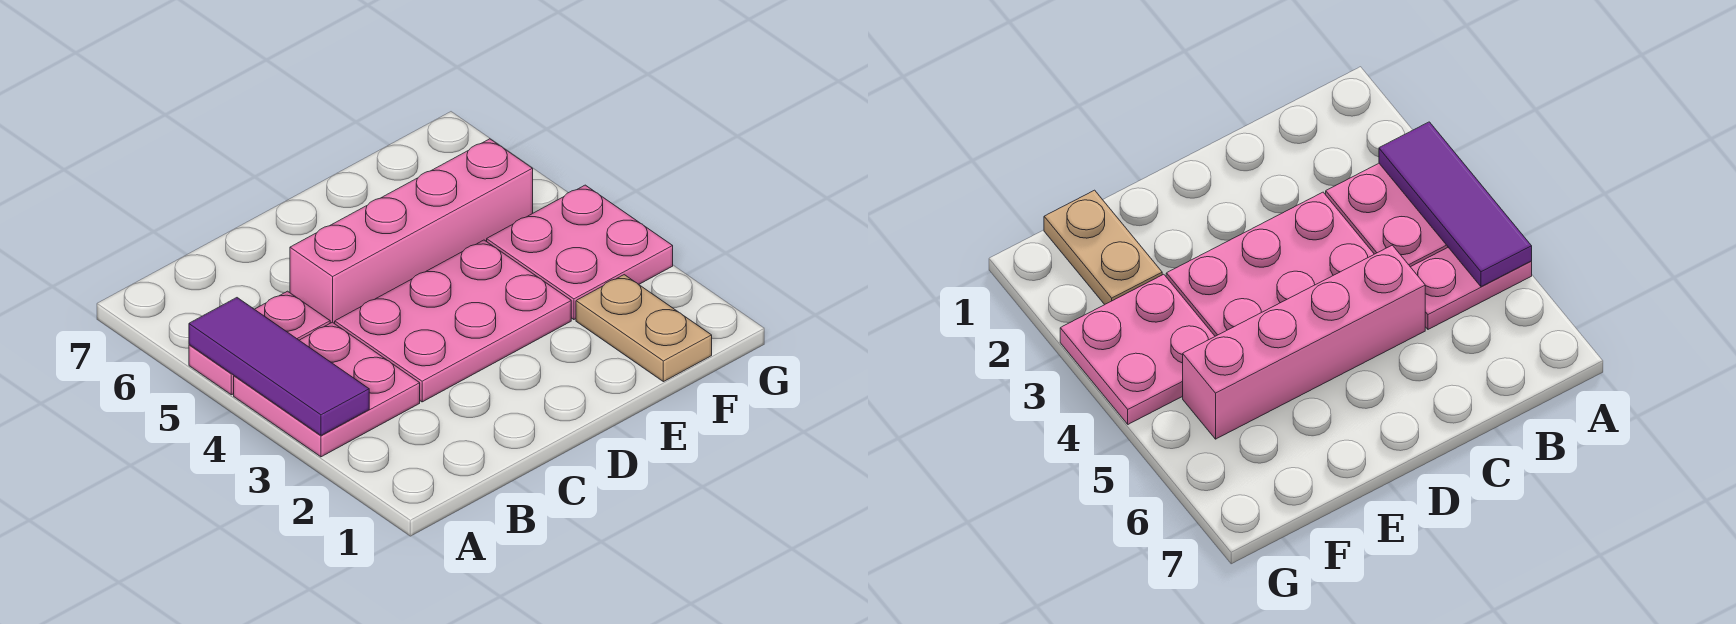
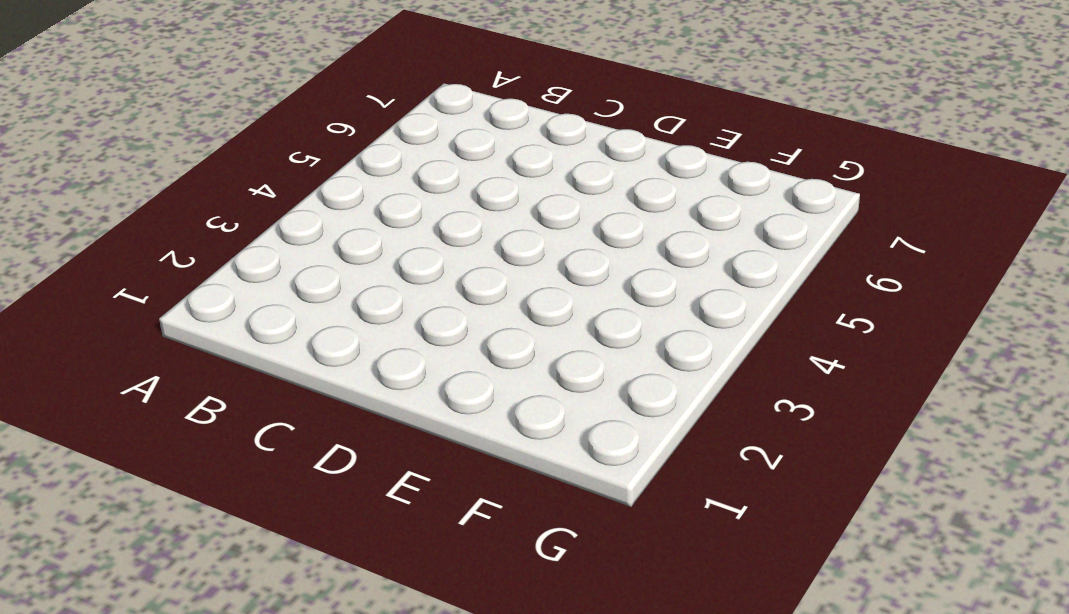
none -> pink 2x2 plate [234,322,420,457]
none -> pink 1x2 plate [189,291,330,395]

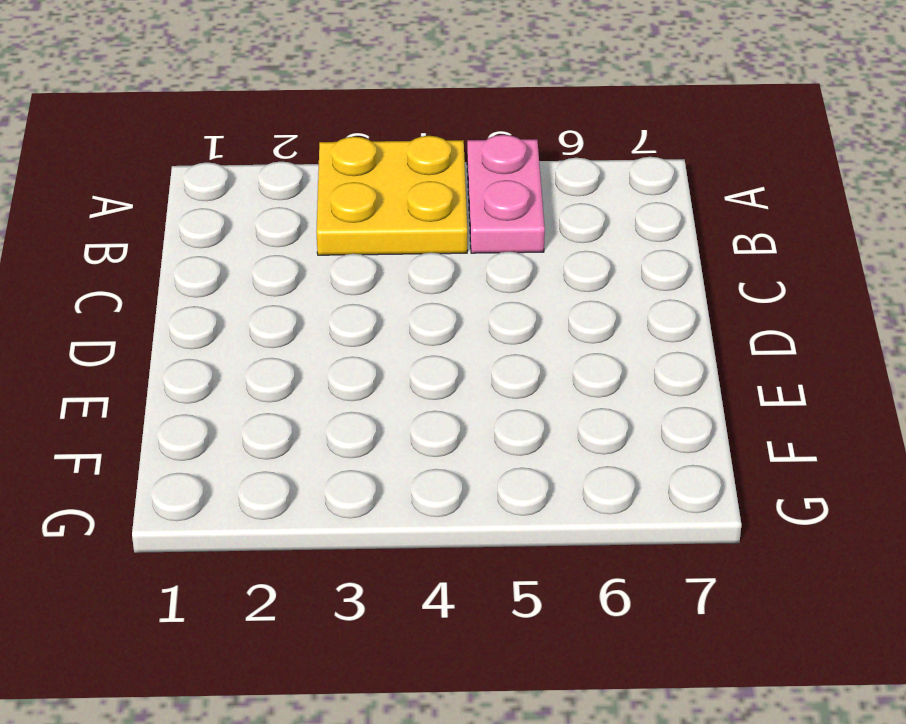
yellow 2x2 plate [316,136,467,255] -> pink 2x2 plate [234,322,420,457]
none -> pink 2x3 plate [335,240,571,402]
none -> pink 1x4 brick [290,139,533,324]

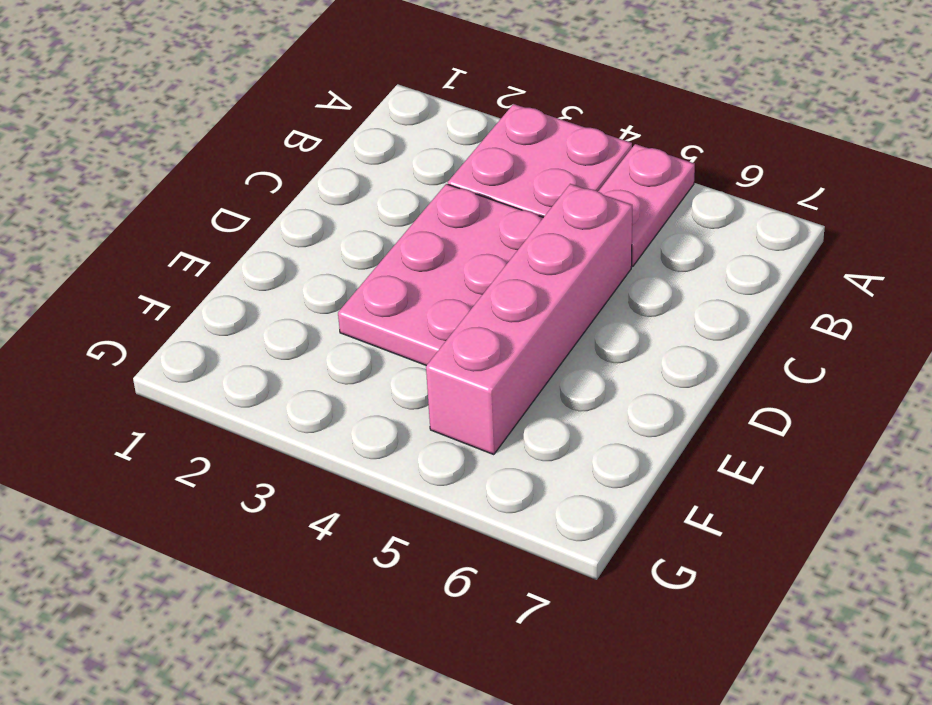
none -> tan 1x2 plate [576,275,712,382]
none -> pink 2x2 plate [487,185,673,320]

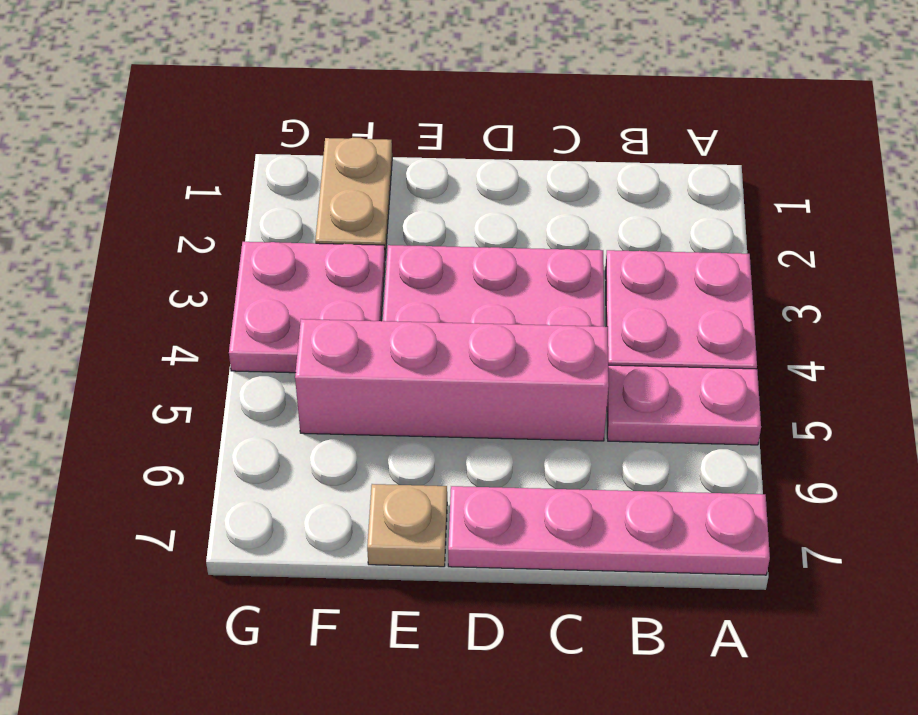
pink 1x4 plate [448,486,770,575] -> none
tan 1x1 plate [367,484,447,567] -> none
none -> purple 1x3 tile [189,298,369,435]

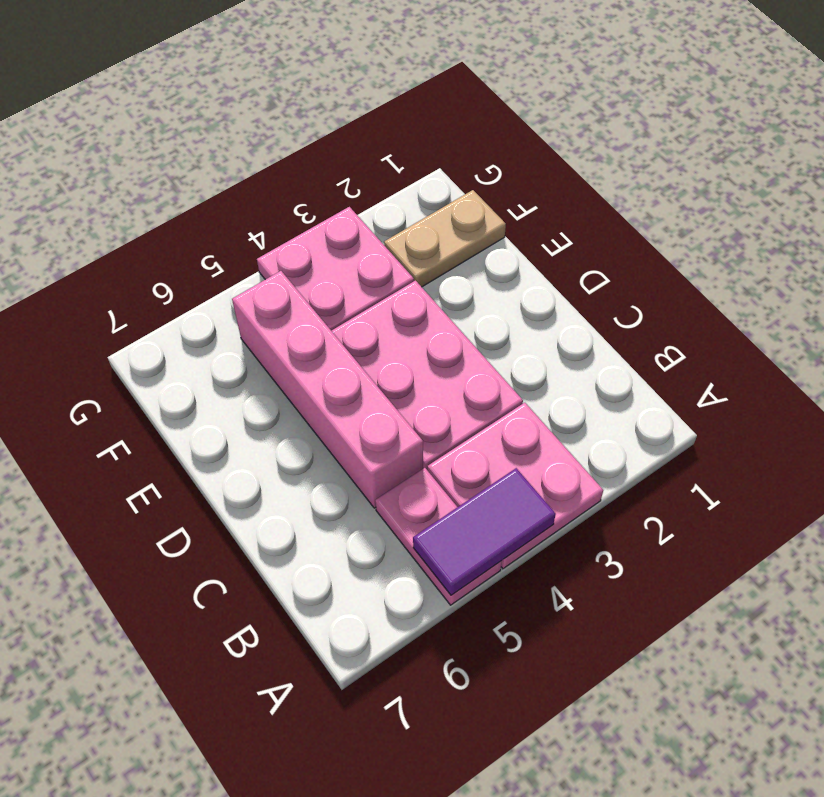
purple 1x2 tile [413,468,556,595] -> purple 1x3 tile [189,298,369,435]

